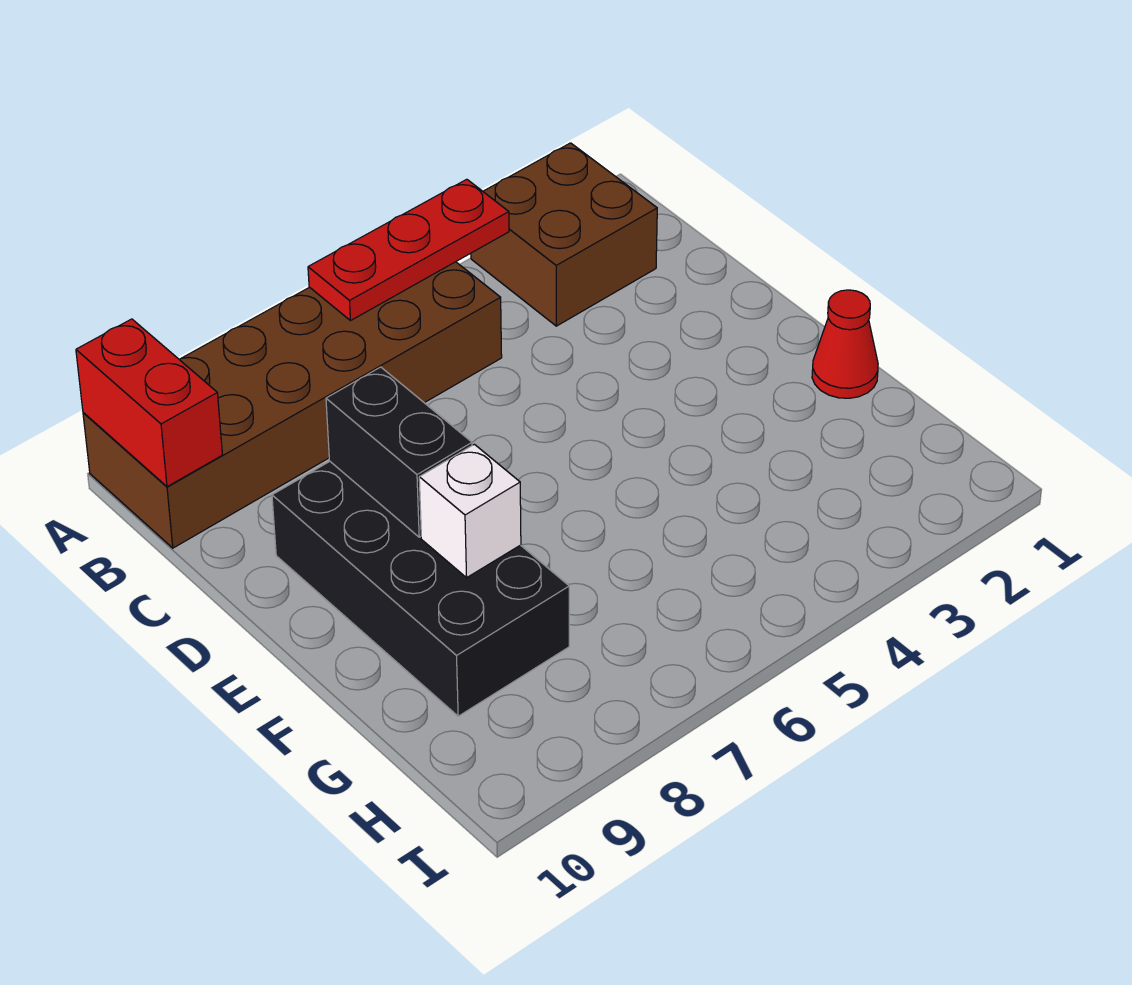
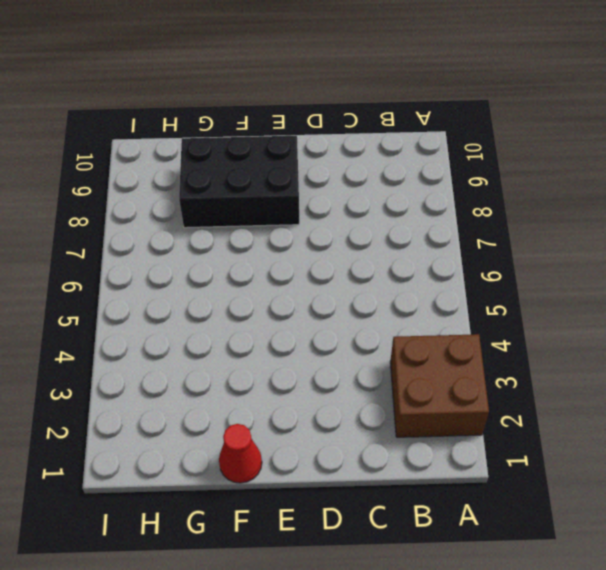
black 2x3 brick [179,136,299,228] -> black 2x4 brick [272,462,569,716]
none -> brown 2x6 brick [83,262,502,548]
none -> red 1x3 plate [308,179,509,321]

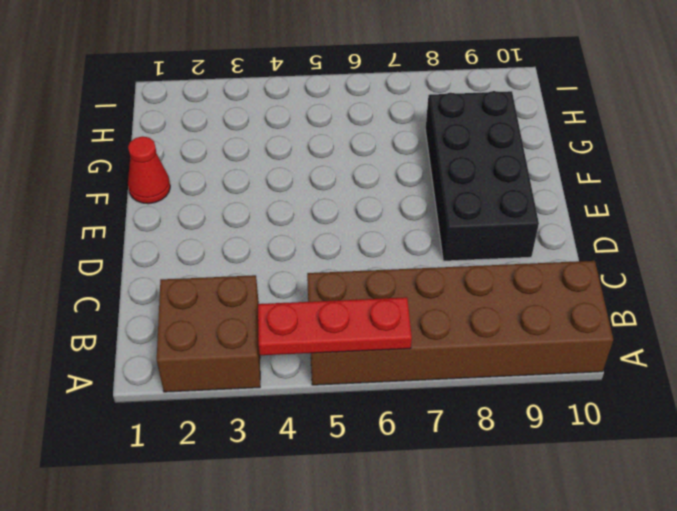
none -> red 1x2 brick [76,319,222,487]
none -> black 1x2 brick [326,367,472,537]

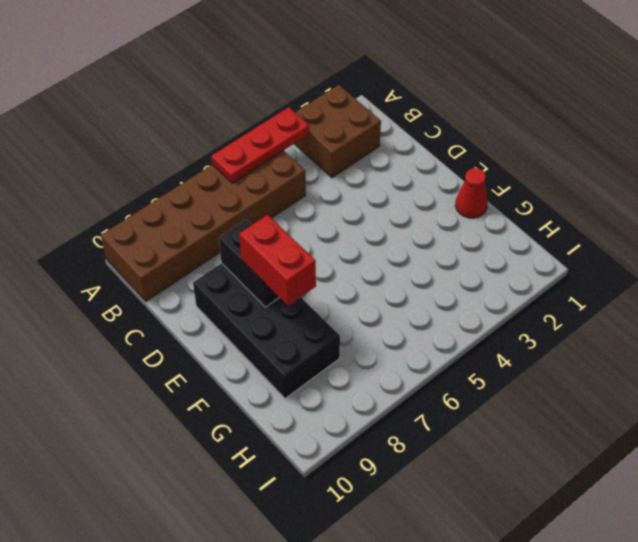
red 1x2 brick [239,215,316,306] -> red 1x2 brick moved to [76,319,222,487]
none -> white 1x1 brick [419,444,521,578]

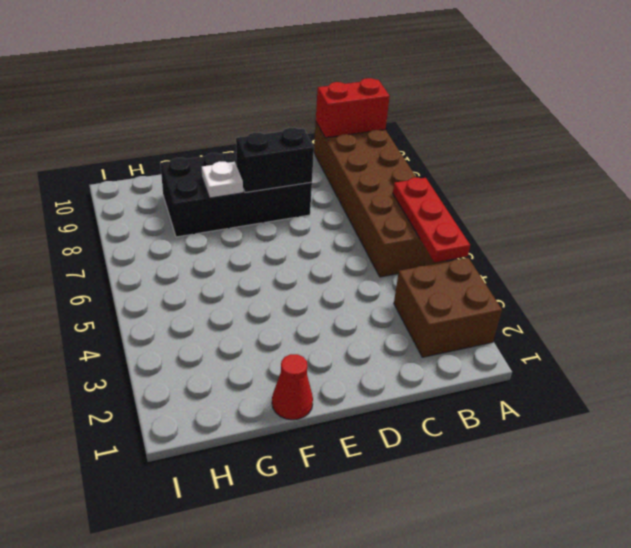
white 1x1 plate [202,161,243,198] -> white 1x1 brick [419,444,521,578]

